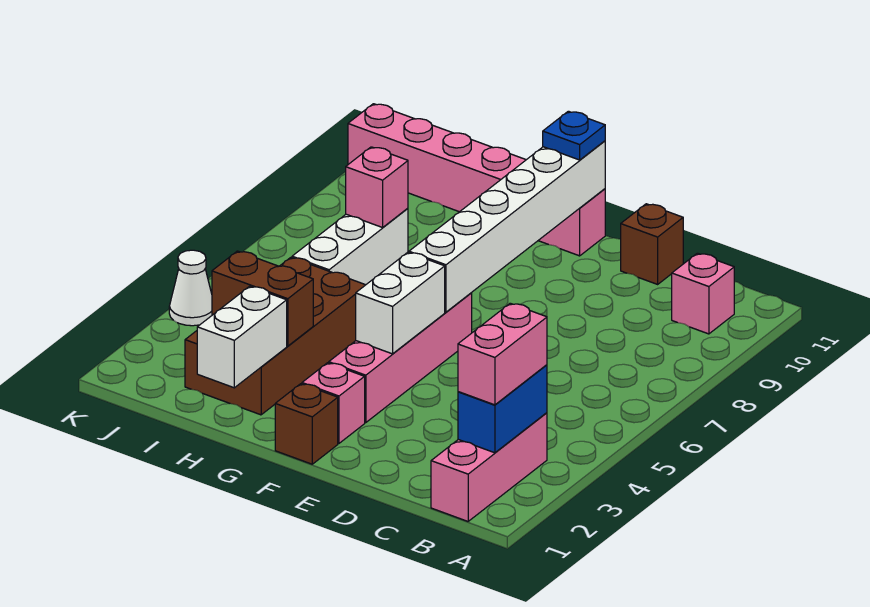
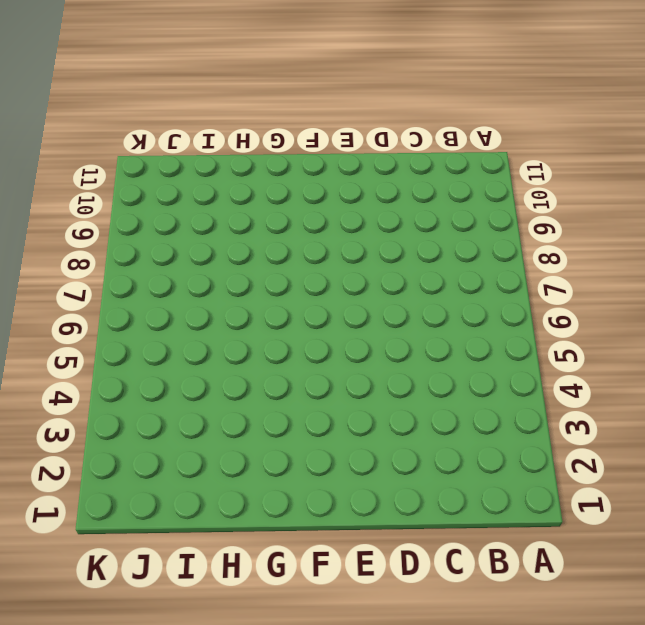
none -> pink 1x3 brick [431,413,547,521]
none -> pink 1x1 brick [672,253,734,334]
none -> brown 1x1 brick [621,204,683,284]

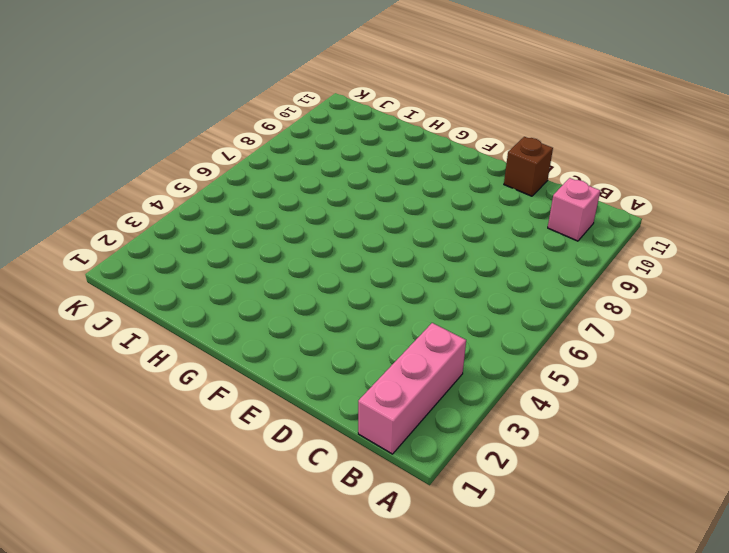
none -> brown 1x1 brick [275,384,338,464]
none -> pink 1x1 brick [302,363,365,443]
none -> pink 1x4 brick [329,293,472,423]

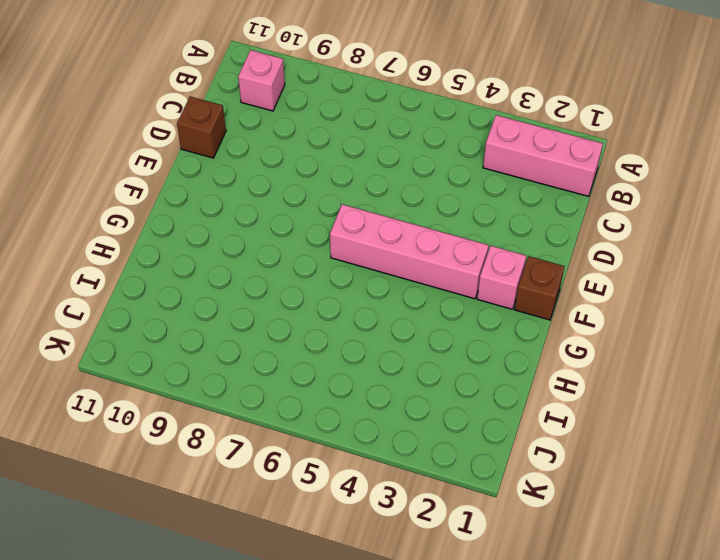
none -> pink 1x6 brick [348,104,605,256]
none -> brown 2x4 brick [185,257,365,415]
none -> white 1x3 brick [292,208,408,285]

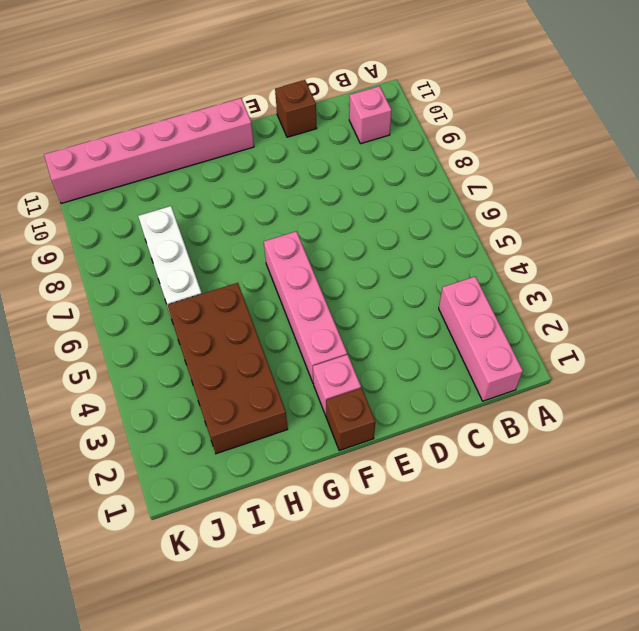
none -> white 1x1 cone [169,250,212,326]
none -> blue 1x2 brick [458,365,547,453]
none -> white 1x2 brick [356,252,445,354]

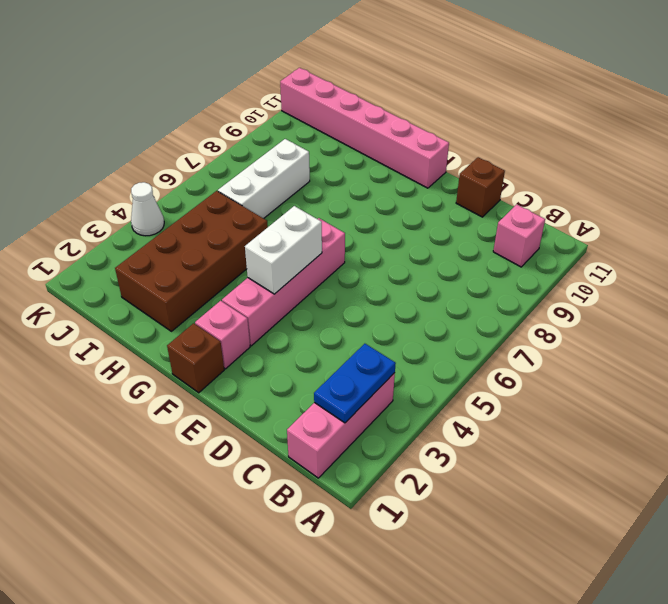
blue 1x2 plate [314,344,396,423] -> blue 1x2 brick [458,365,547,453]
none -> white 1x6 brick [409,141,605,312]
none -> white 1x2 brick [197,286,287,388]
none -> brown 1x2 brick [212,251,313,346]

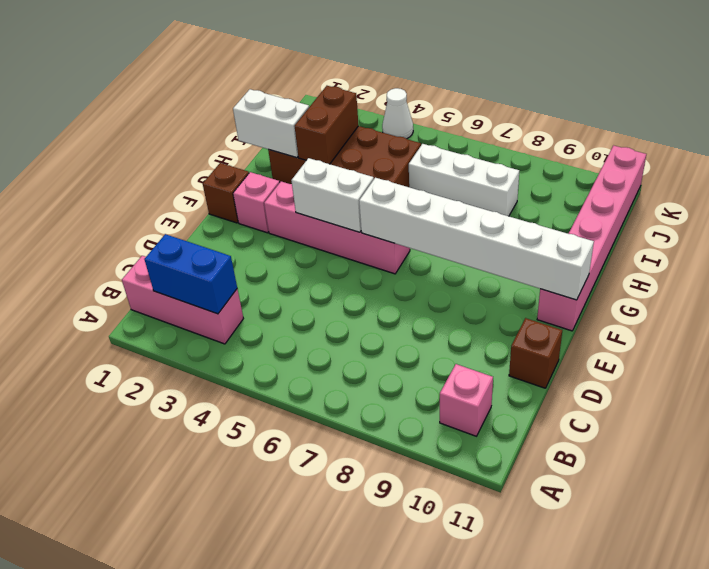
none -> pink 1x1 brick [346,147,408,228]
none -> pink 1x2 brick [458,303,547,405]
none -> blue 1x1 plate [543,111,605,160]

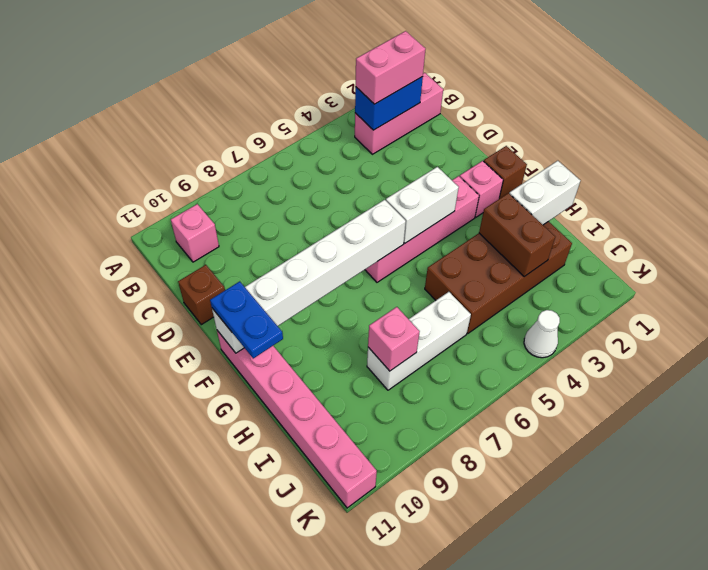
blue 1x2 plate [210,281,283,358] -> blue 1x1 plate [543,111,605,160]

